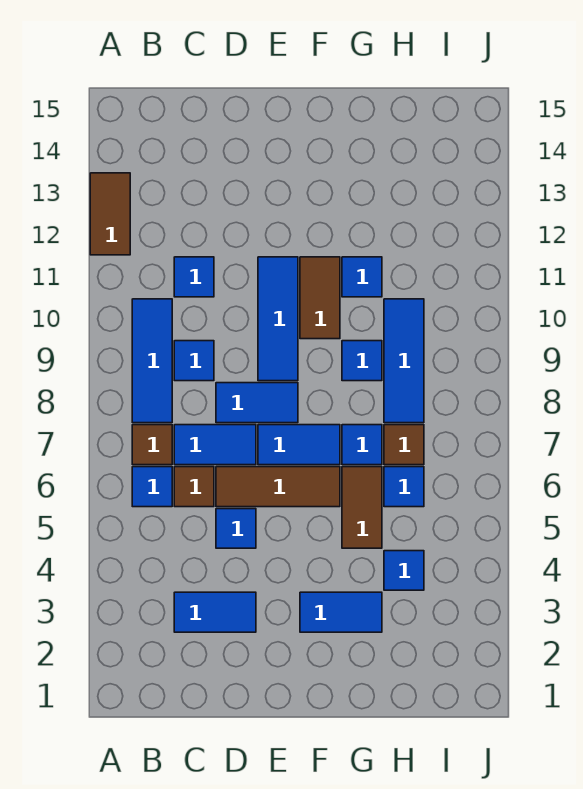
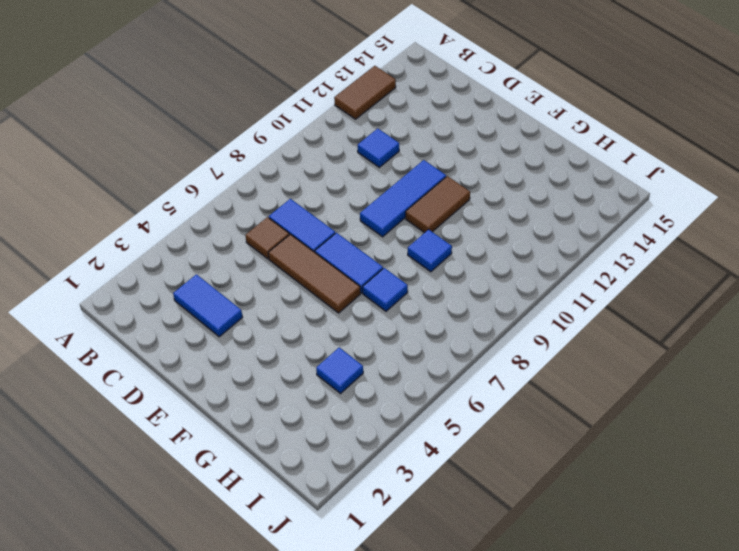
none -> blue 1x1 tile [132,467,172,507]
none -> brown 1x1 tile [132,425,172,465]
none -> blue 1x3 tile [132,299,172,423]

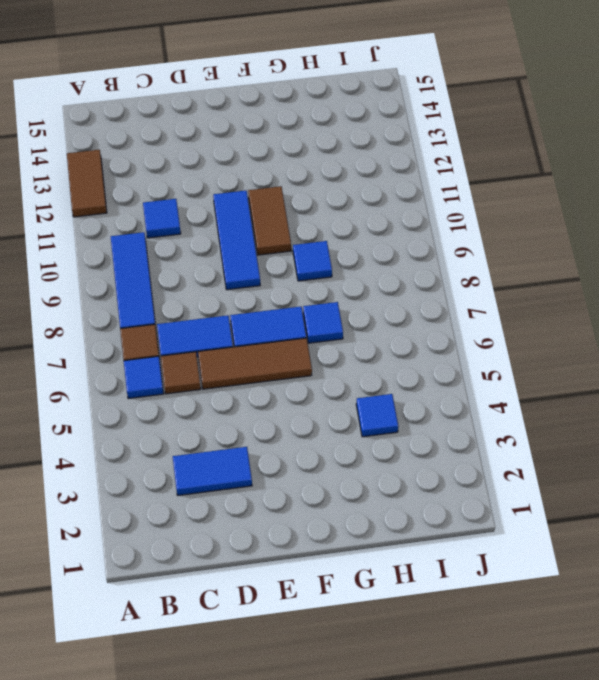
none -> blue 1x1 tile [174,341,214,381]
none -> blue 1x1 tile [216,509,256,548]
none -> blue 1x2 tile [216,383,298,423]

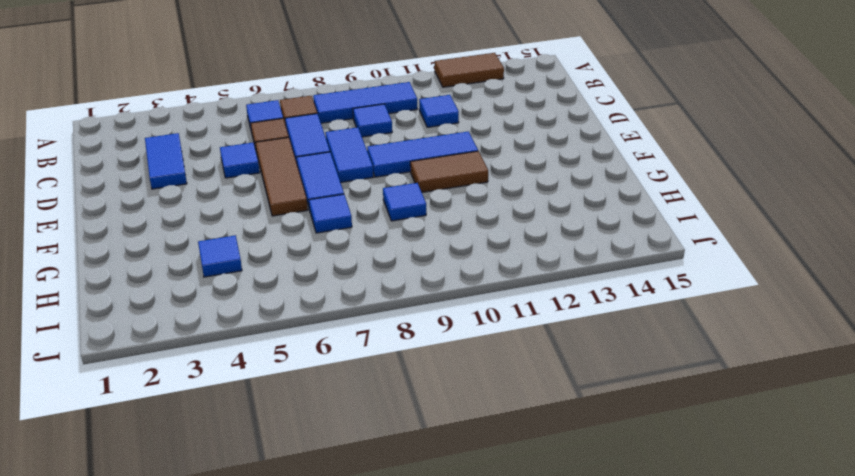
none -> blue 1x2 tile [300,592,382,632]
none -> brown 1x2 tile [342,467,382,548]
none -> blue 1x1 tile [342,257,382,297]

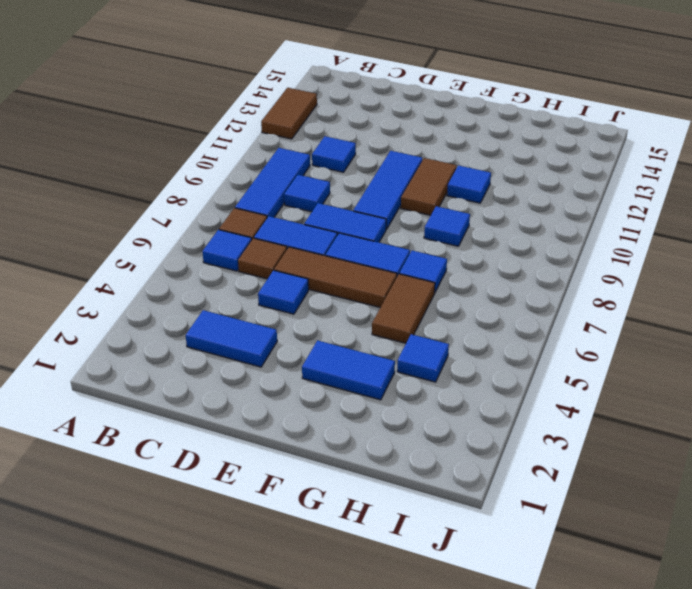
none -> blue 1x1 tile [384,467,424,507]
none -> brown 1x1 tile [384,425,424,465]
none -> blue 1x3 tile [384,299,424,423]

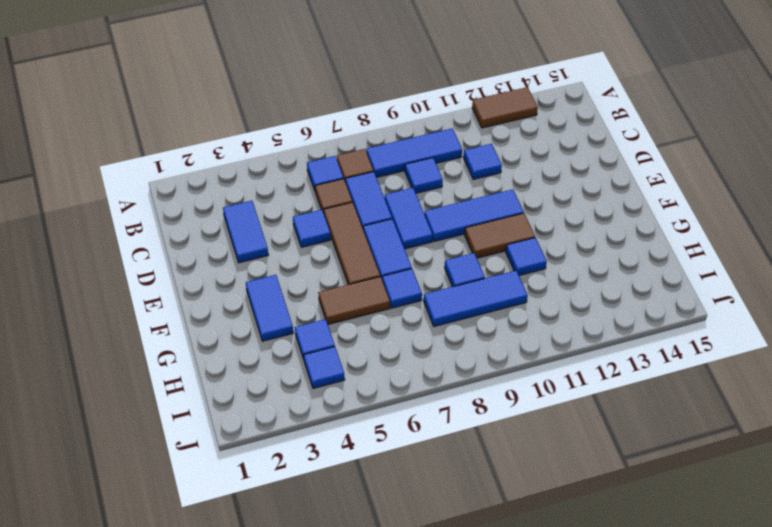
blue 1x1 tile [304,347,345,388] -> blue 1x1 tile moved to [384,467,424,507]
none -> brown 1x1 tile [384,425,424,465]

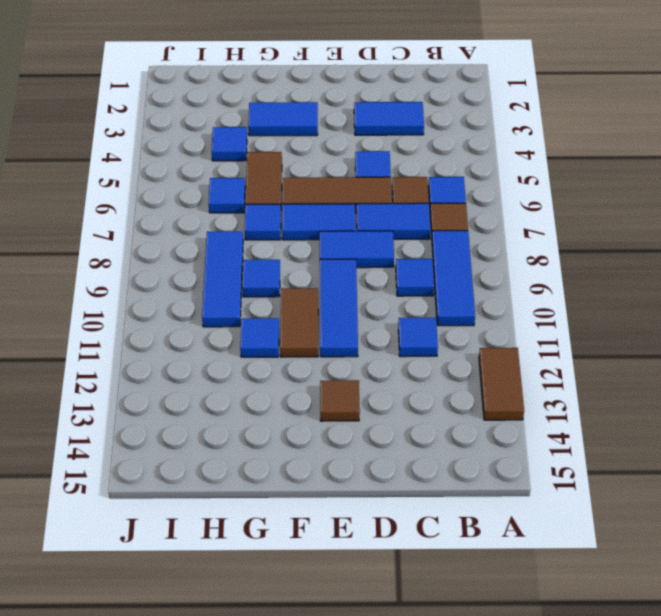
brown 1x1 tile [320,380,360,421] -> brown 1x1 tile moved to [384,425,424,465]

